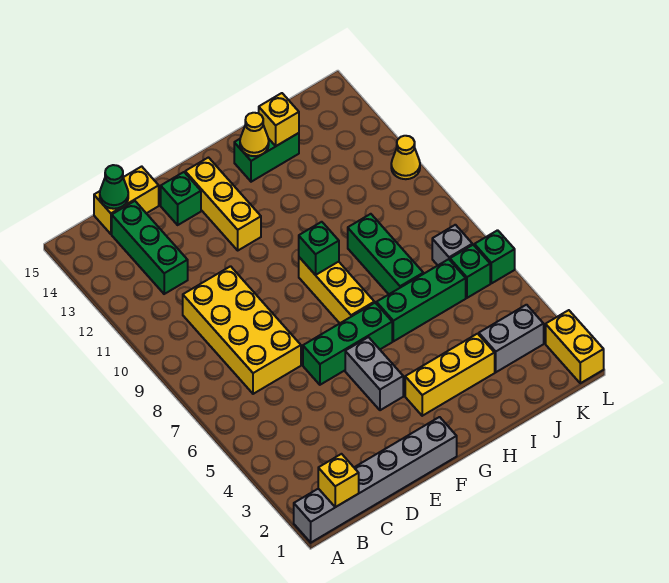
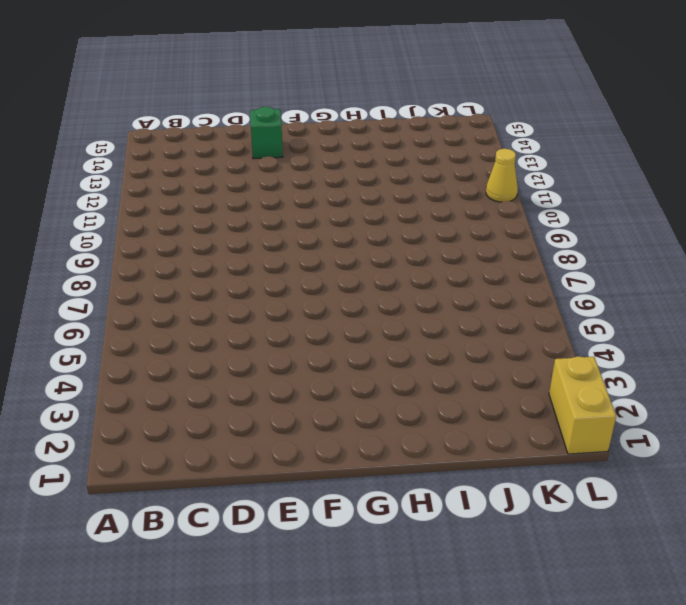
none -> grey 1x6 brick [294,417,457,543]
none -> yellow 2x4 brick [183,266,301,394]
none -> green 1x3 brick [112,201,188,294]

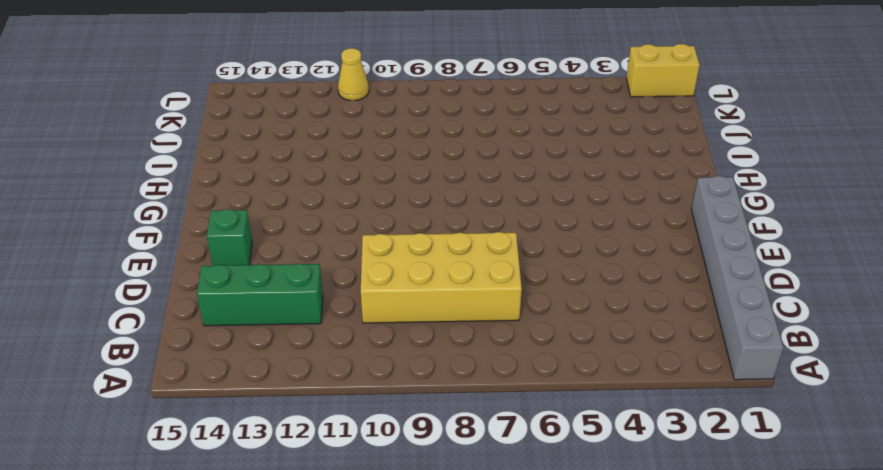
none -> yellow 1x2 brick [94,166,159,234]
none -> green 1x3 brick [303,303,392,385]
none -> grey 1x2 brick [345,337,403,410]

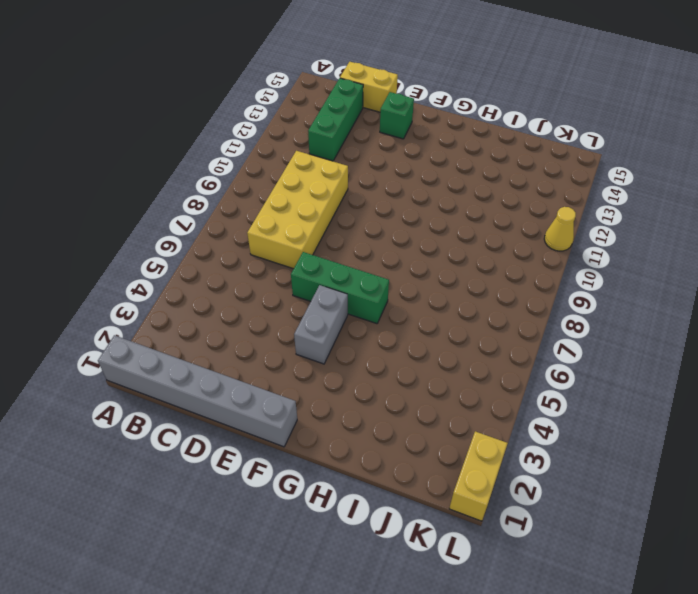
none -> yellow 1x3 brick [185,158,261,250]
none -> yellow 1x3 brick [405,334,495,416]
none -> yellow 1x3 brick [299,257,374,323]

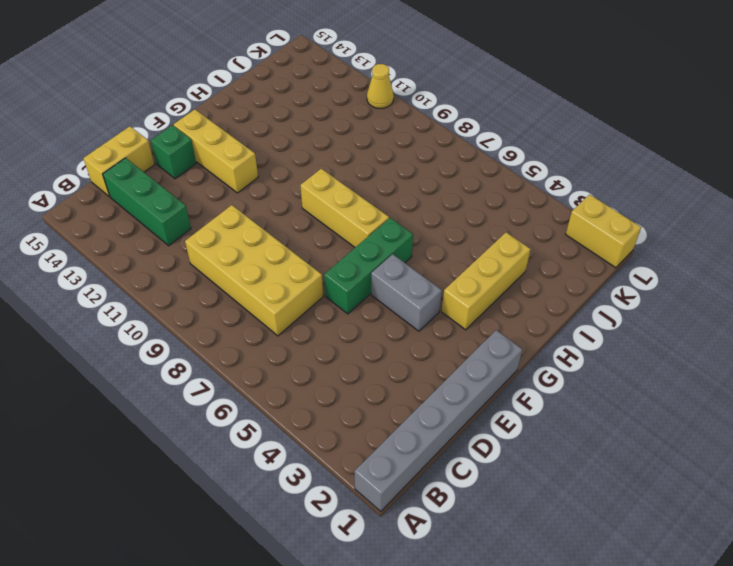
none -> green 1x3 brick [376,259,466,341]
none -> green 1x2 brick [234,133,299,182]
none -> green 1x3 brick [348,214,423,294]

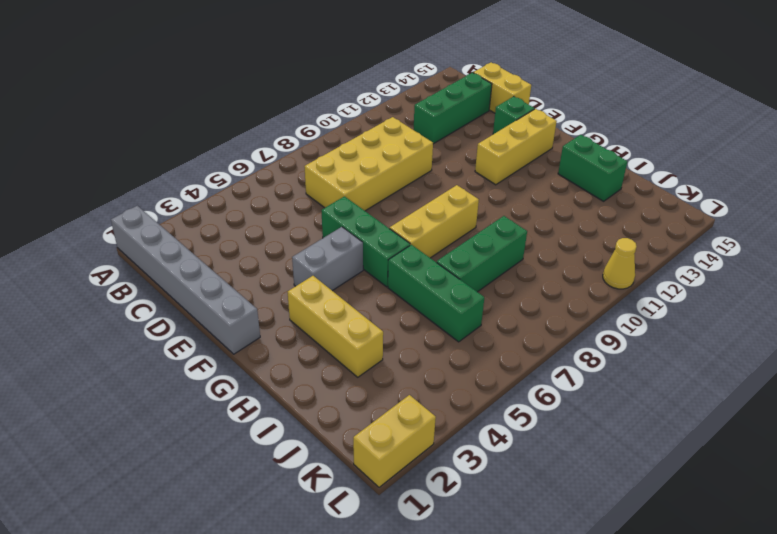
none -> grey 1x2 brick [479,305,544,372]
none -> green 1x1 brick [450,245,490,298]
none -> grey 1x1 brick [432,225,472,265]

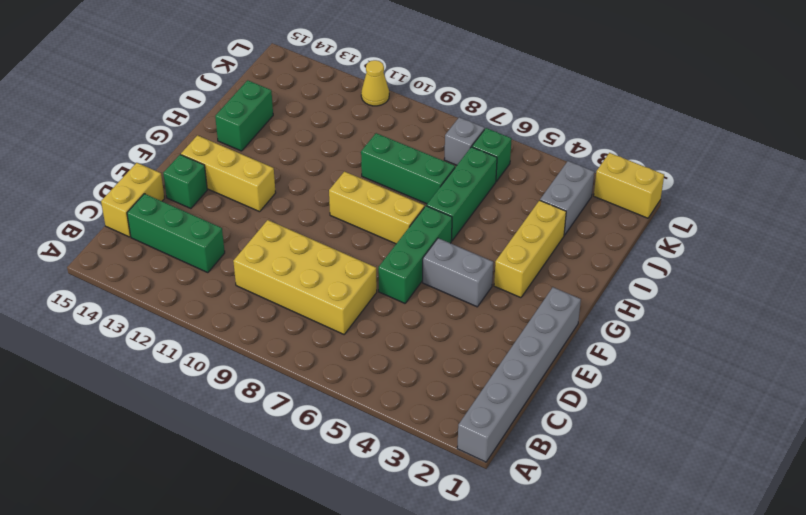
none -> green 1x1 brick [474,230,515,283]
none -> yellow 1x1 brick [318,454,359,507]
none -> green 1x1 cone [100,165,128,209]

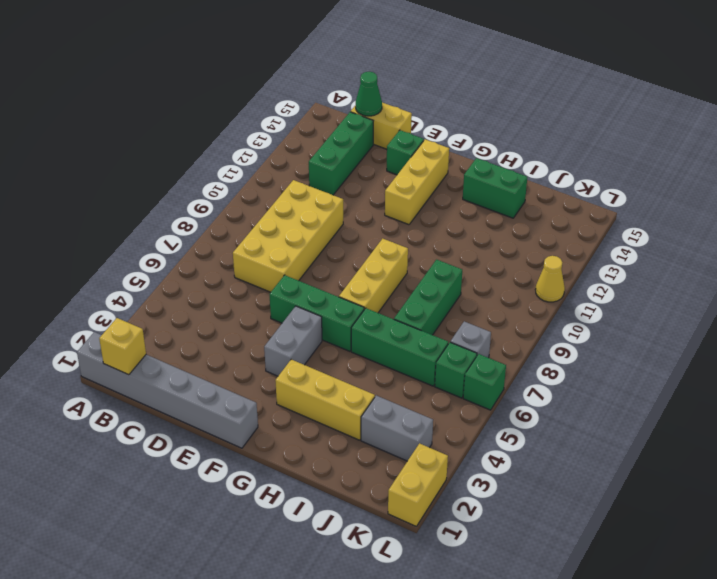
none -> green 1x1 brick [299,222,339,275]
none -> yellow 1x1 cone [240,113,269,156]
none -> yellow 1x1 brick [259,93,299,146]

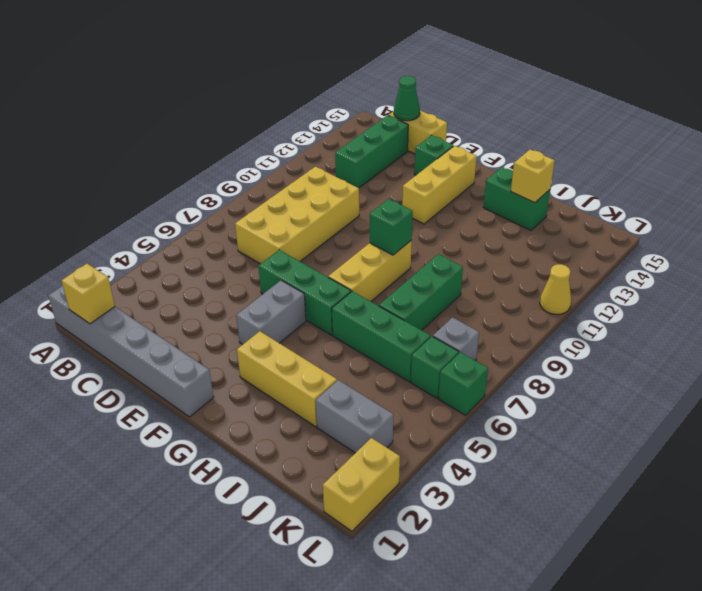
none -> yellow 1x1 cone [240,113,269,156]

